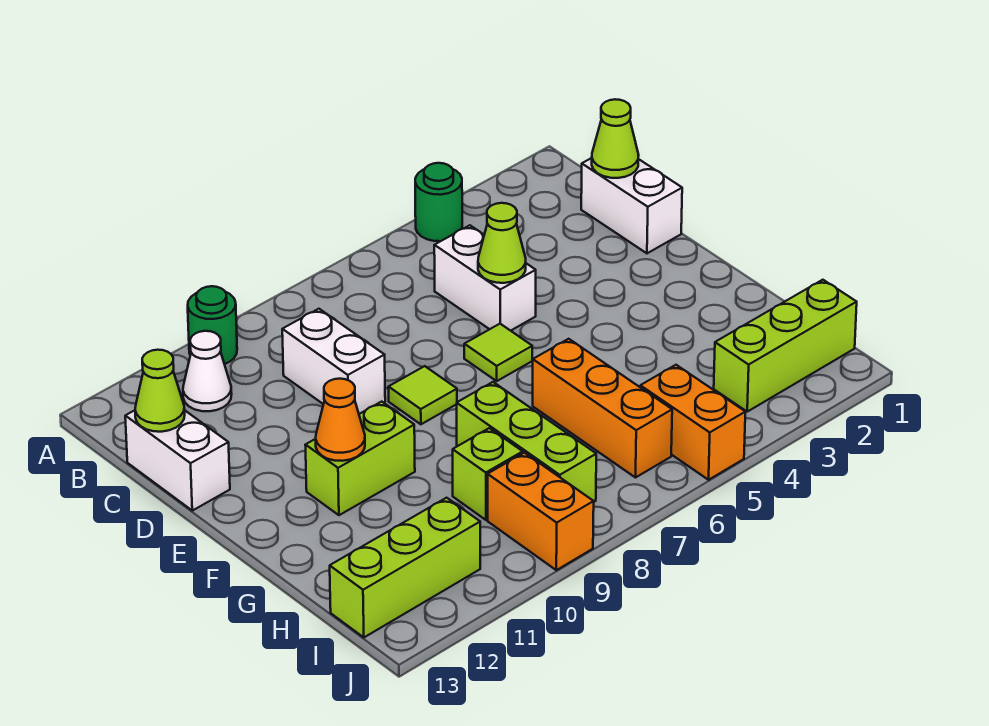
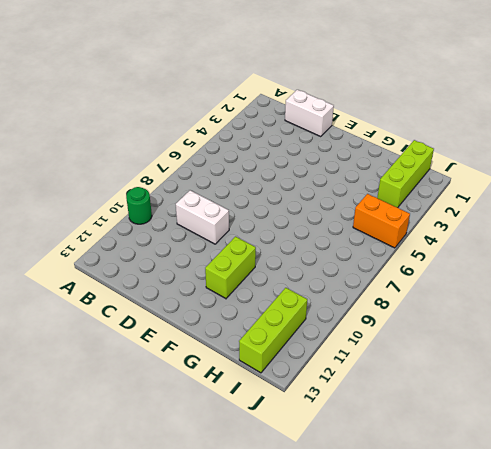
none -> green 1x1 round brick [415,163,462,241]
none -> white 1x1 cone [183,331,232,411]
none -> white 1x2 brick [434,225,536,331]

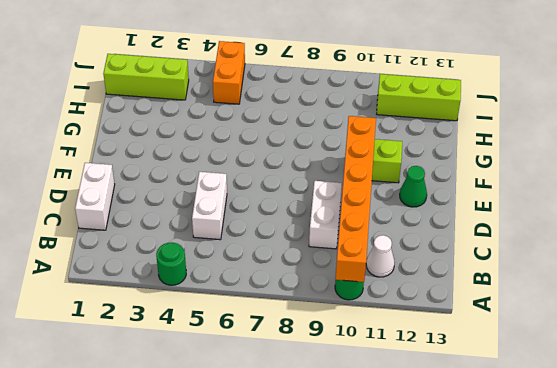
orange 1x6 brick [335,116,376,282] -> none
green 1x1 cone [400,166,427,207] -> none
none -> white 1x2 brick [125,410,230,511]
none -> lime 1x1 tile [464,324,532,381]
none -> lime 1x1 tile [388,366,457,424]

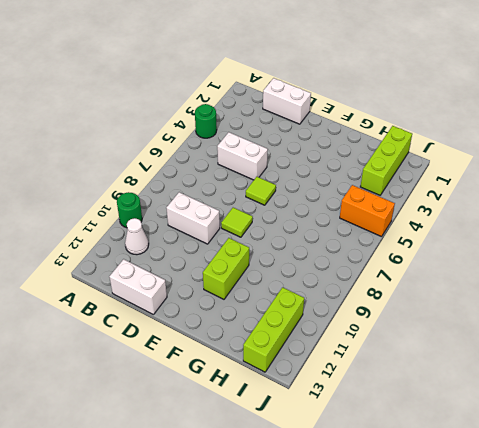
none -> orange 1x3 brick [533,339,672,478]
none -> lime 1x3 brick [457,382,596,502]
none -> lime 1x1 brick [453,428,523,520]

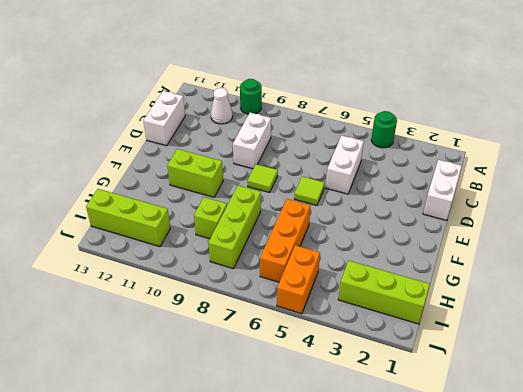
none -> orange 1x2 brick [488,453,594,570]
none -> lime 1x1 cone [592,99,639,178]
none -> lime 1x1 cone [135,350,185,432]

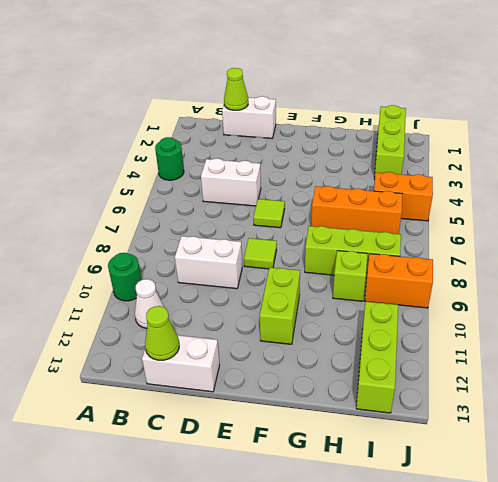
none -> lime 1x1 cone [478,203,526,283]
none -> orange 1x1 cone [316,379,365,461]

